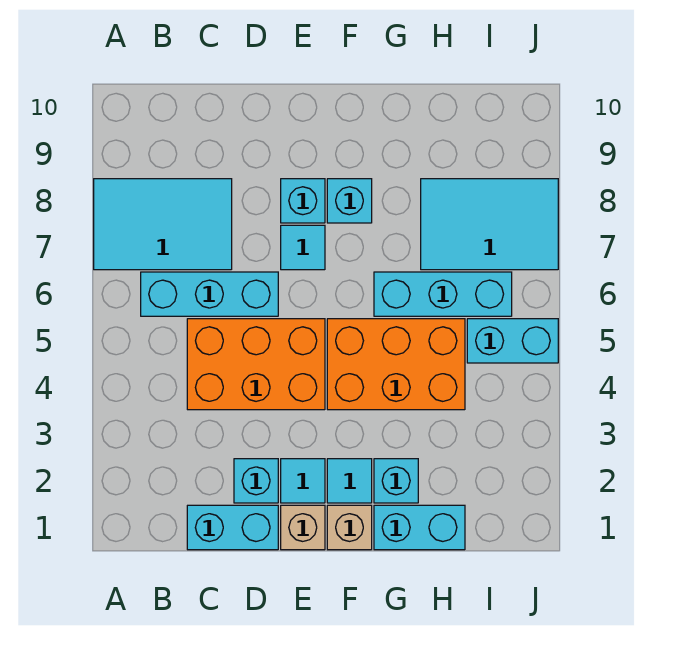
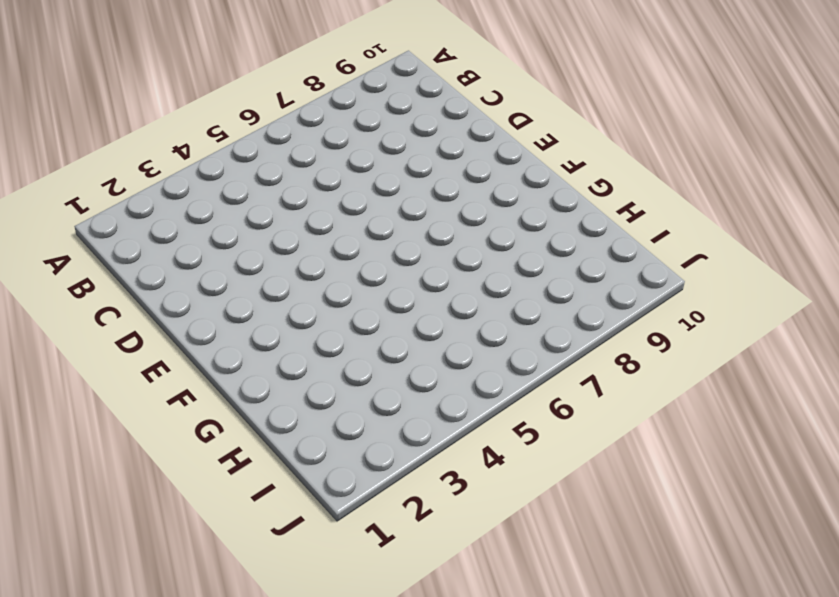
none -> cyan 2x3 tile [94,179,232,270]
none -> cyan 1x3 brick [141,272,278,316]
none -> cyan 1x2 brick [187,505,278,550]

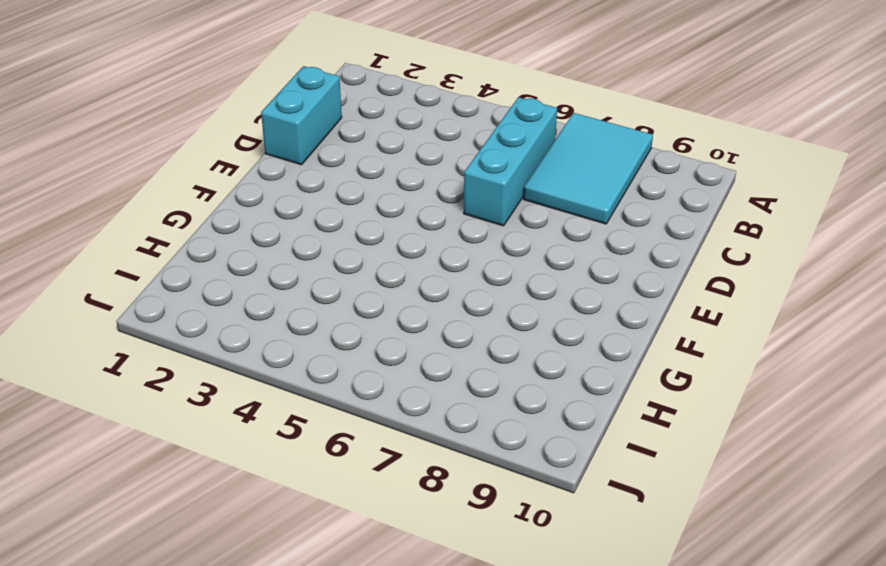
none -> orange 2x3 brick [187,319,325,410]
none -> cyan 1x1 brick [234,459,278,503]
none -> tan 1x1 brick [281,505,325,550]

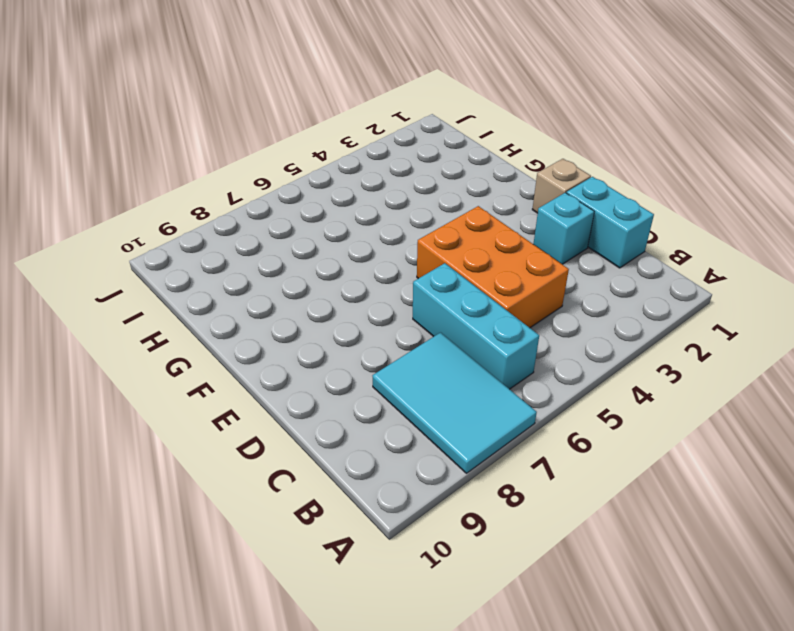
none -> cyan 1x1 tile [281,459,325,503]
none -> cyan 1x1 tile [281,225,325,270]
none -> cyan 1x1 brick [281,179,325,223]

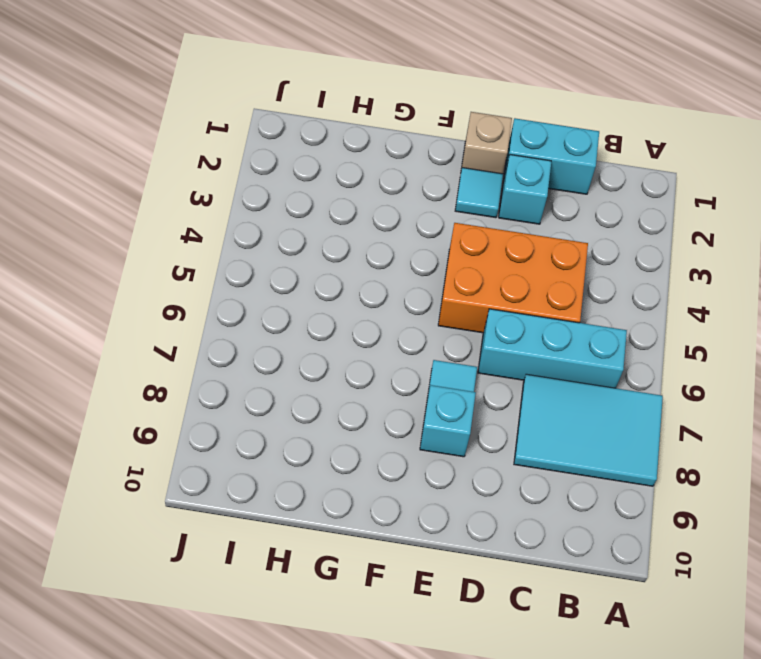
none -> tan 1x1 brick [327,505,372,550]
none -> cyan 1x1 tile [327,459,372,503]
none -> orange 2x3 brick [327,319,465,410]

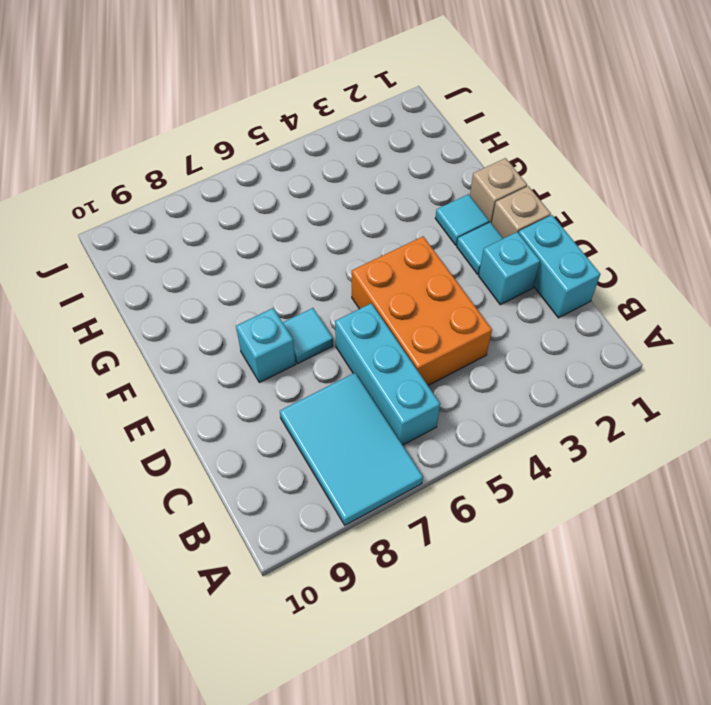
none -> orange 2x3 brick [327,319,465,410]
none -> cyan 1x1 brick [327,179,372,223]
none -> cyan 1x2 brick [374,505,465,550]

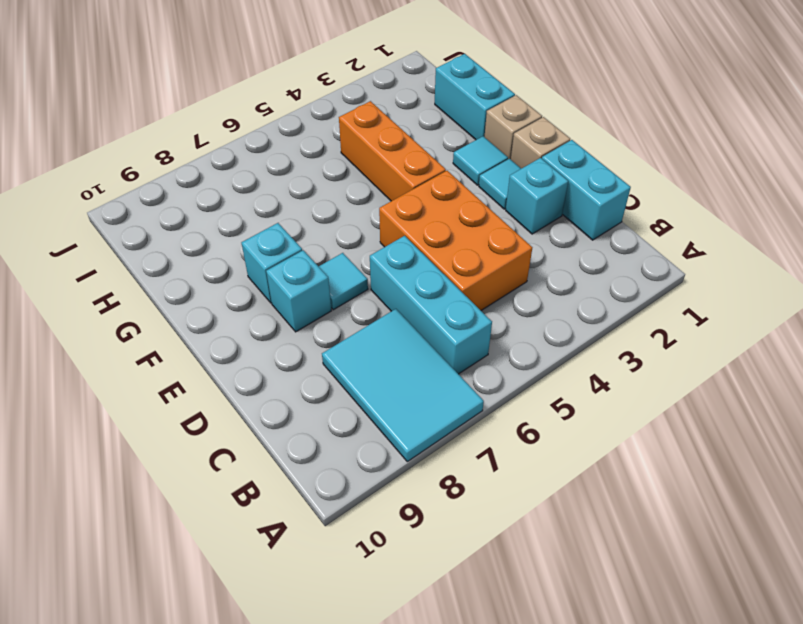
orange 1x3 brick [339,101,446,201] -> orange 2x3 brick [327,319,465,410]
none -> cyan 1x1 brick [374,459,418,503]
none -> cyan 1x3 brick [374,272,512,316]
none -> cyan 2x3 tile [421,179,558,270]

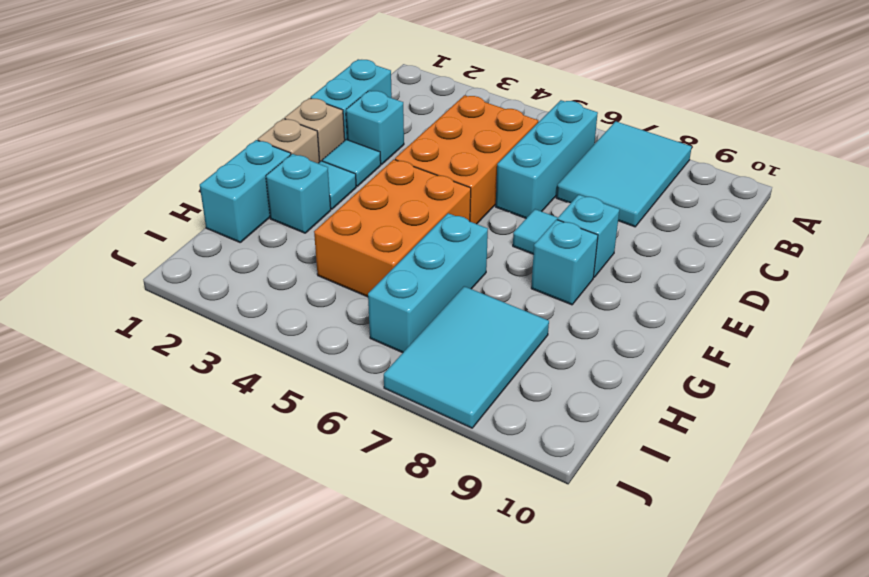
none -> cyan 1x2 brick [467,319,558,363]

